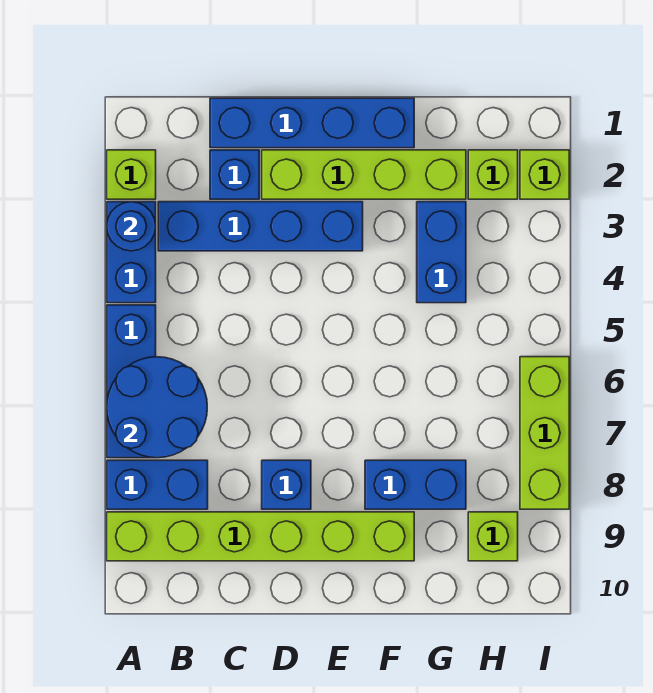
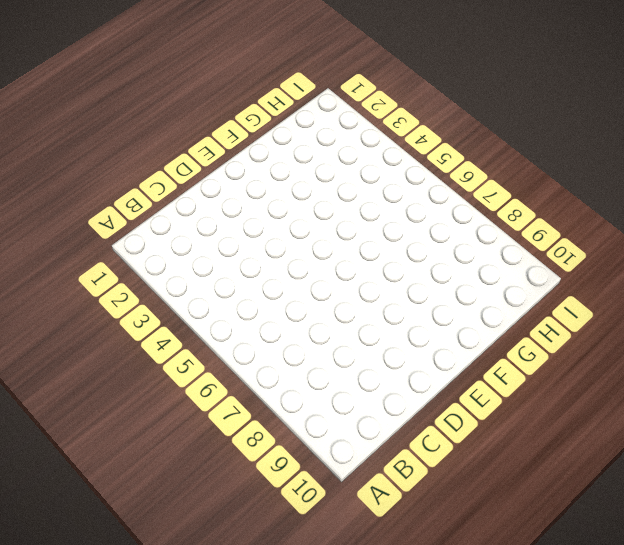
none -> lime 1x1 brick [107,150,156,199]
none -> blue 1x2 brick [107,202,156,303]
none -> blue 1x3 brick [107,305,156,458]

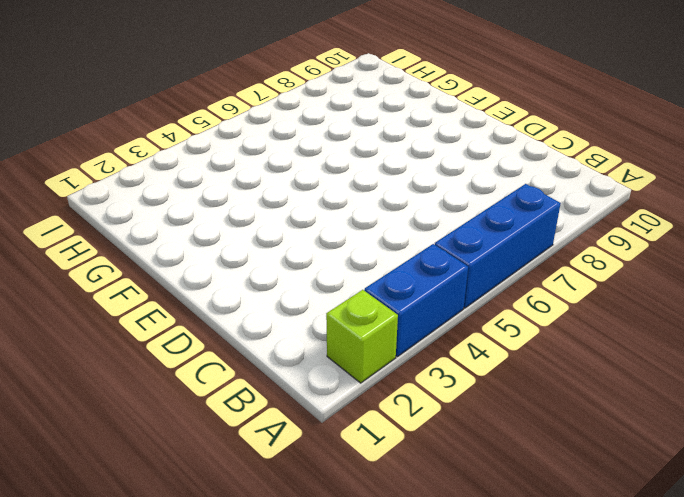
none -> blue 1x2 brick [107,460,208,509]
none -> lime 1x6 brick [107,512,414,561]
none -> blue 1x4 brick [158,202,363,251]

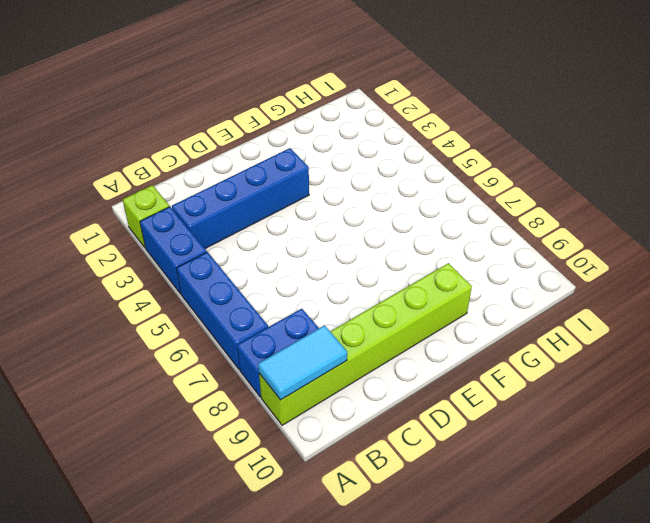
cyan 1x2 tile [258,325,347,400] -> none
none -> blue 1x4 brick [210,98,414,148]
none -> blue 1x1 brick [210,150,259,199]
none -> lime 1x4 brick [262,150,466,199]

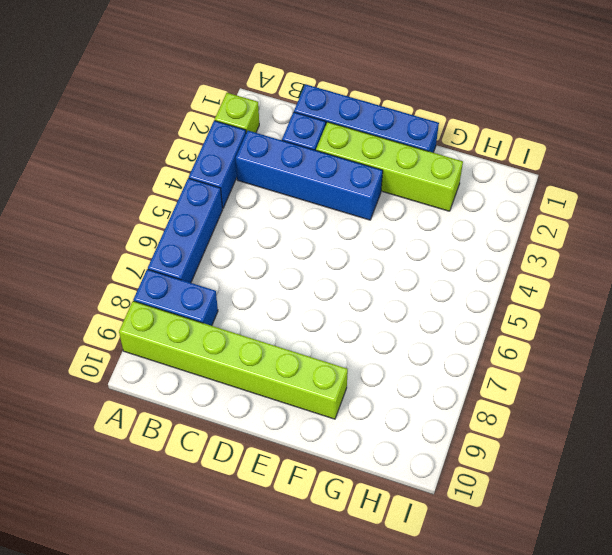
none -> blue 1x1 brick [262,460,311,509]
none -> blue 1x2 brick [365,460,466,509]
none -> blue 1x2 brick [417,202,466,303]

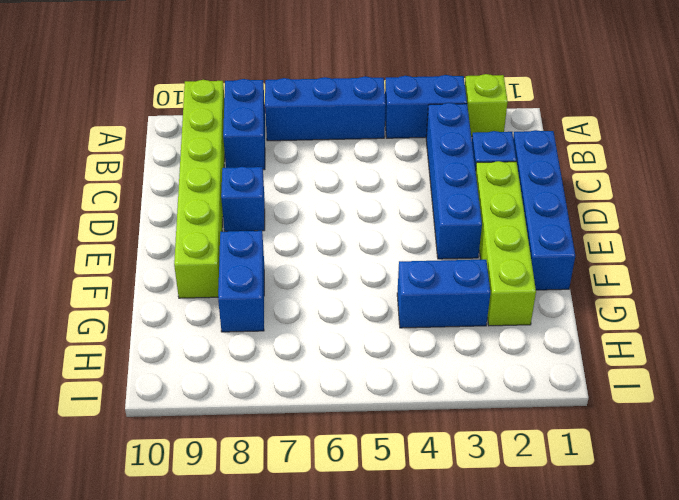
none -> lime 1x1 brick [468,150,518,199]
none -> lime 1x1 brick [468,512,518,561]
none -> lime 1x1 brick [520,150,569,199]

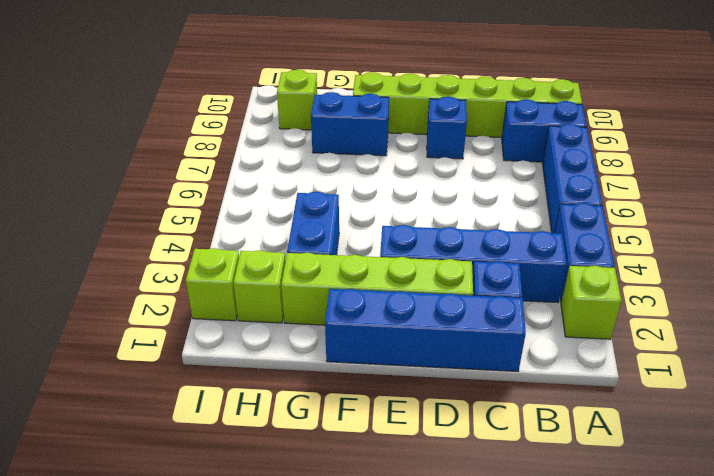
none -> lime 1x3 brick [520,357,569,509]
none -> blue 1x1 round brick [107,202,156,251]
none -> blue 2x2 round brick [107,357,207,458]

